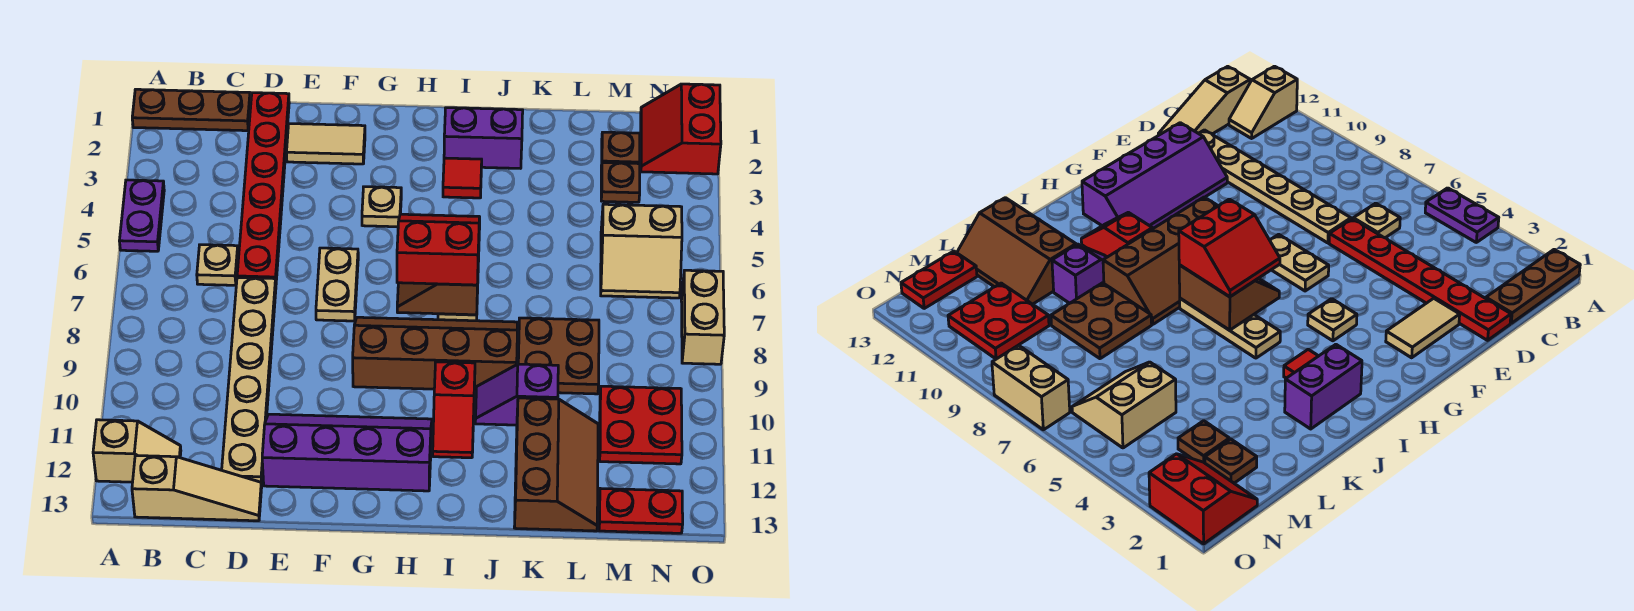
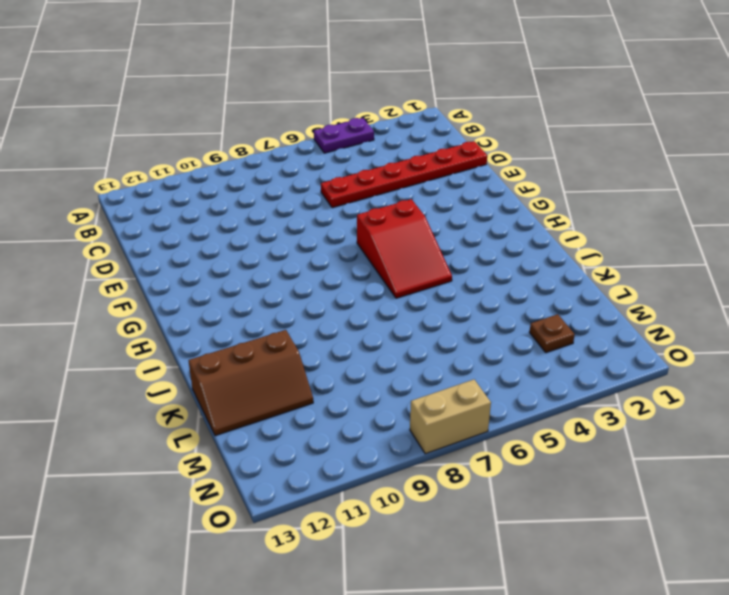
red 2x3 slope [357,199,452,298] -> tan 1x3 plate [1180,298,1280,358]
none -> brown 1x3 plate [132,89,250,131]
none -> tan 1x2 slope [93,420,181,482]
none -> tan 1x3 slope [132,455,262,521]

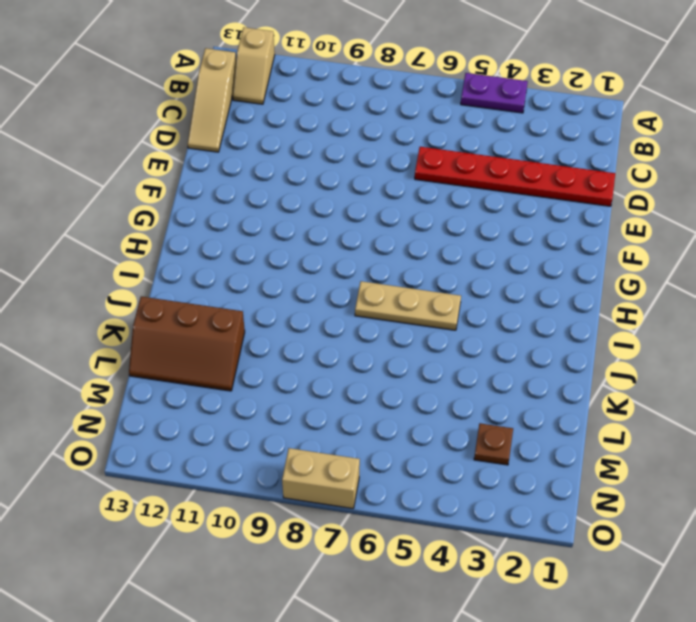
none -> brown 1x3 plate [132,89,250,131]
none -> tan 1x1 plate [197,245,238,285]
none -> tan 1x6 plate [222,277,276,486]

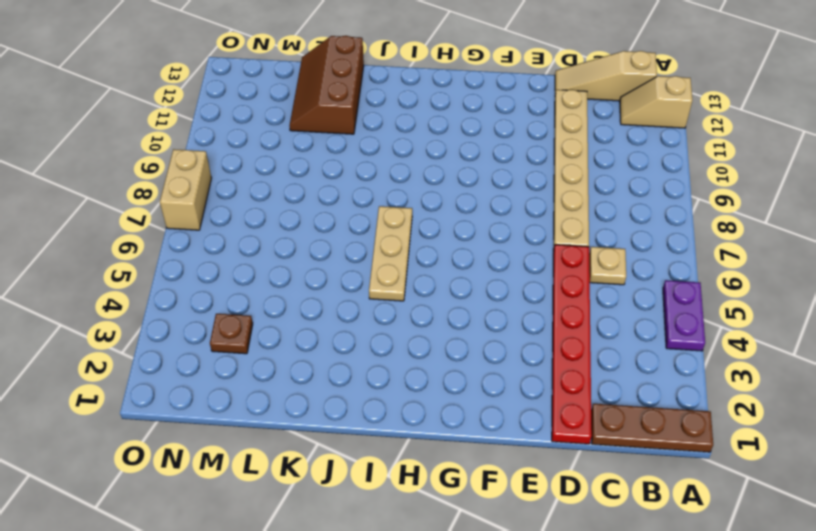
none -> tan 1x2 tile [287,124,365,164]
none -> purple 2x4 slope [262,414,432,491]
none -> tan 1x2 plate [316,248,358,321]

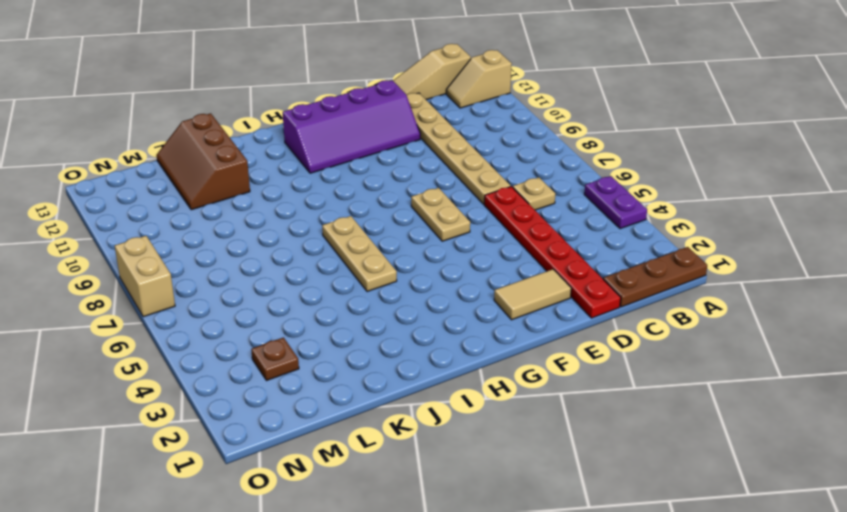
none -> tan 1x1 plate [362,187,401,227]
none -> brown 2x4 slope [353,317,517,390]
none -> purple 1x2 brick [444,108,523,168]

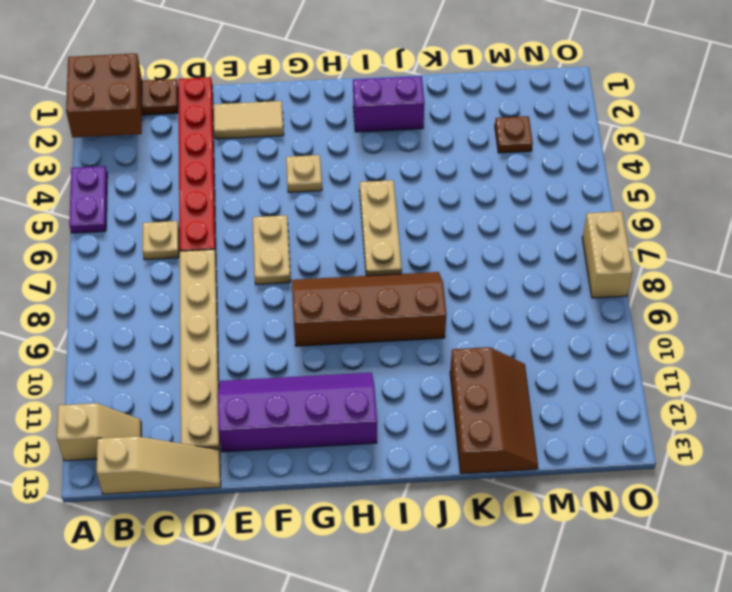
brown 2x2 brick [66,54,142,138] -> none
none -> red 1x1 tile [443,158,482,198]
none -> red 1x2 slope [433,362,475,458]
none -> purple 1x2 slope [475,364,558,425]

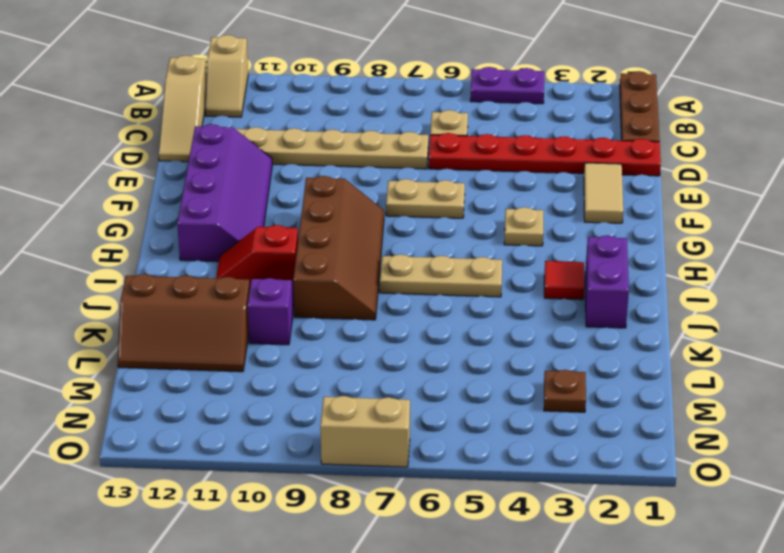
none -> brown 2x2 plate [518,318,599,394]
none -> brown 1x1 plate [601,132,640,170]
none -> tan 2x2 slope [601,204,682,298]

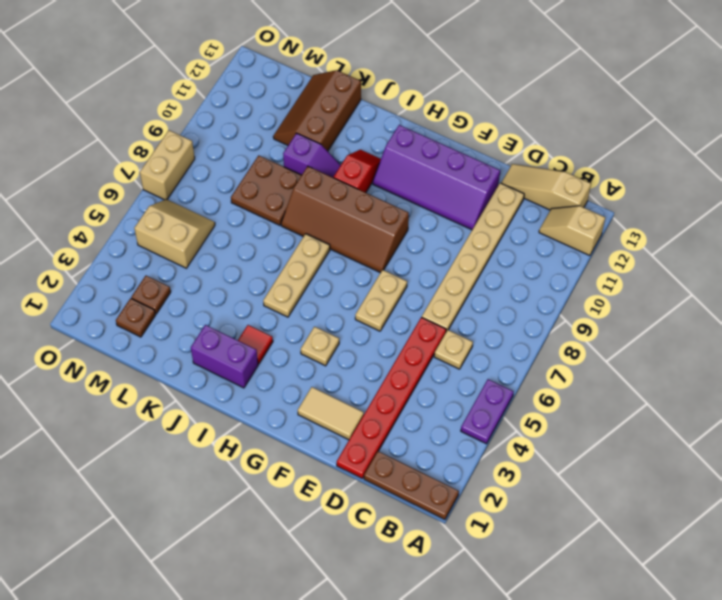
none -> red 2x2 plate [600,386,682,464]
none -> red 1x2 plate [599,489,683,533]
none -> red 2x2 slope [641,84,721,174]

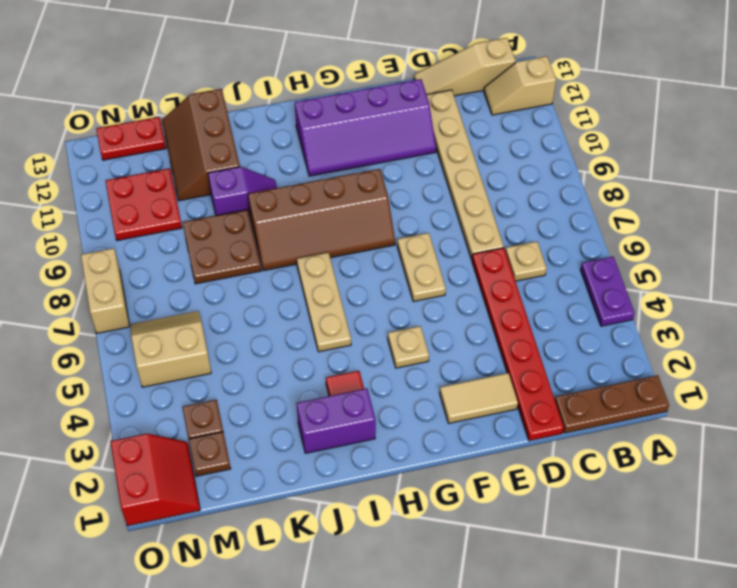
none -> red 1x2 slope [433,362,475,458]
none -> brown 2x2 slope [397,253,479,315]
none -> red 2x2 slope [397,214,480,285]

